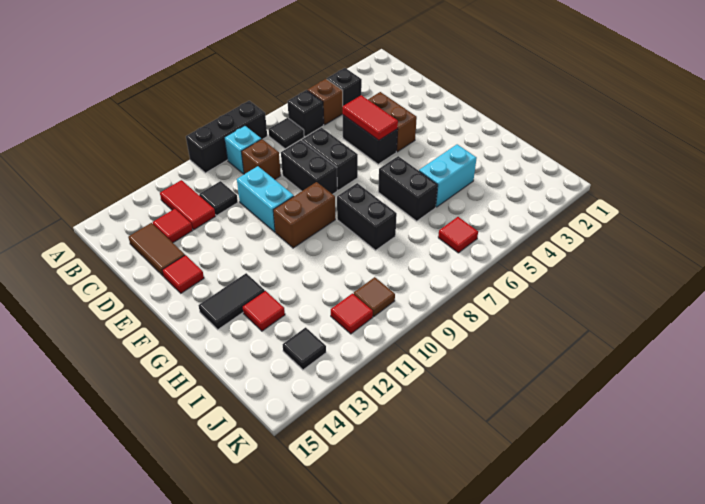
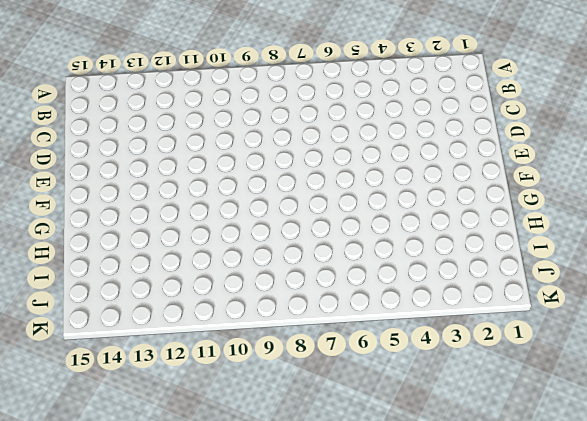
none -> black 1x3 brick [186,101,267,173]
none -> black 1x1 brick [327,68,362,106]
none -> brown 1x1 brick [307,79,343,125]

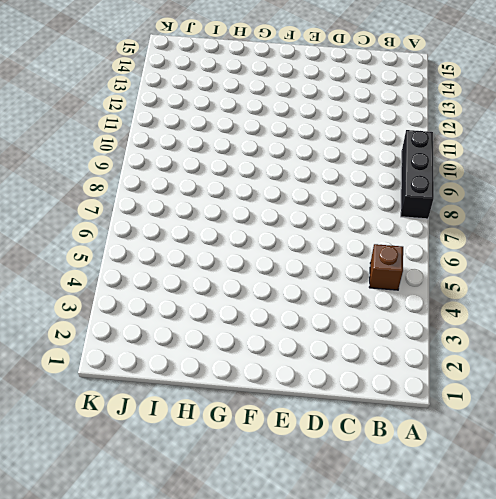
none -> black 1x1 brick [327,68,362,106]
none -> black 1x1 brick [287,90,324,137]
none -> black 1x1 tile [269,118,304,149]

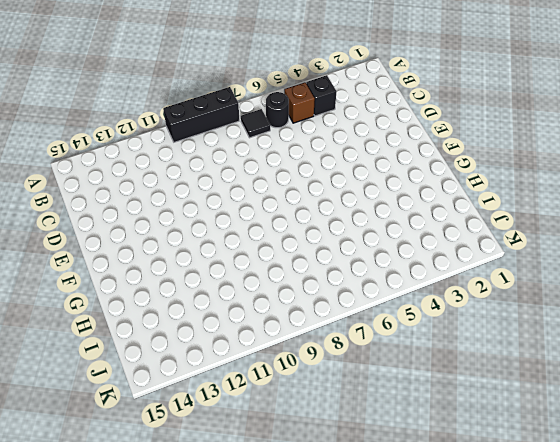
black 1x1 round brick [266,92,289,128] -> black 1x1 brick [287,90,324,137]
none -> cyan 1x1 brick [225,126,261,174]
none -> red 1x2 tile [160,180,215,230]
none -> brown 1x1 brick [242,139,281,179]

